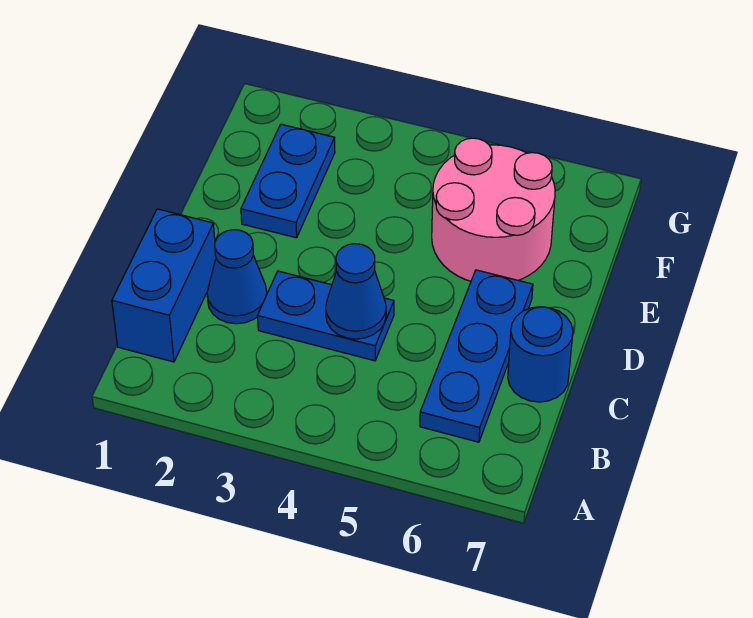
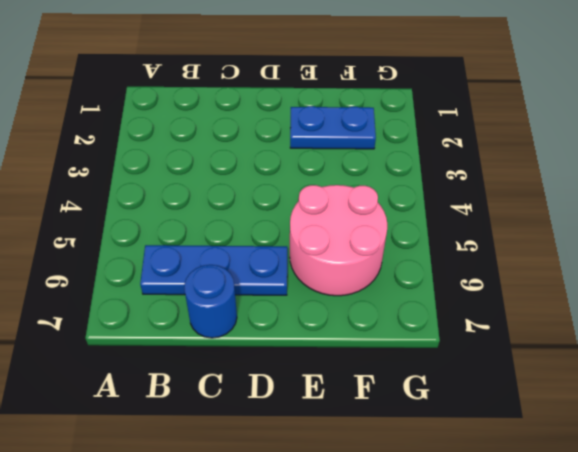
none -> blue 1x2 brick [112,209,216,362]
none -> blue 1x1 cone [207,230,267,324]

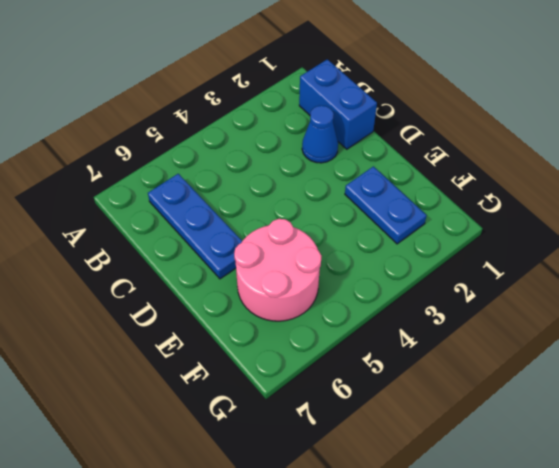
none -> blue 1x2 plate [258,271,394,361]
none -> blue 1x1 round brick [508,307,573,402]

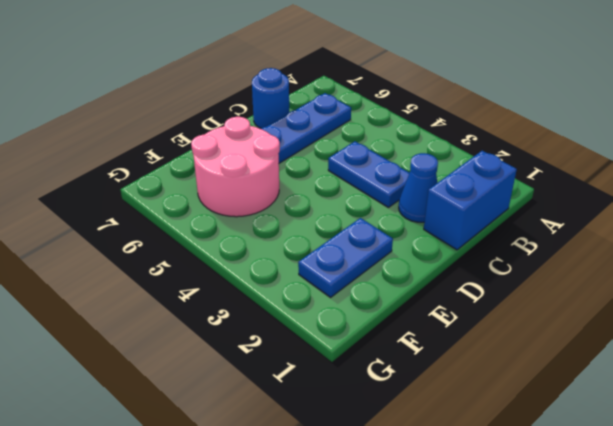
none -> blue 1x1 cone [326,244,386,339]

